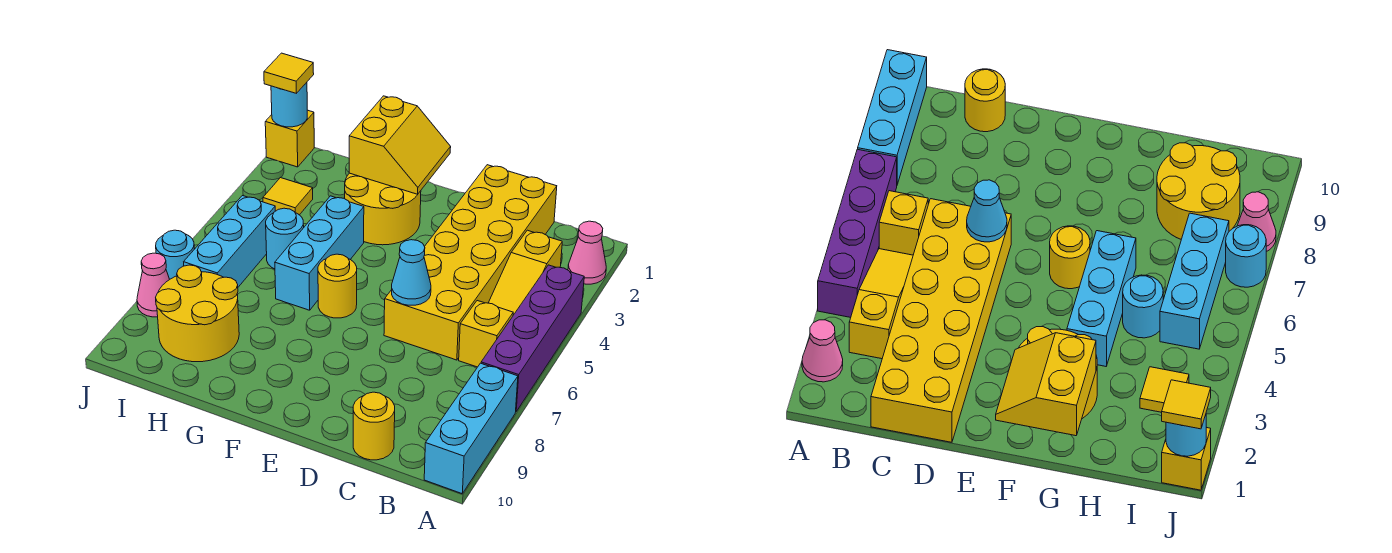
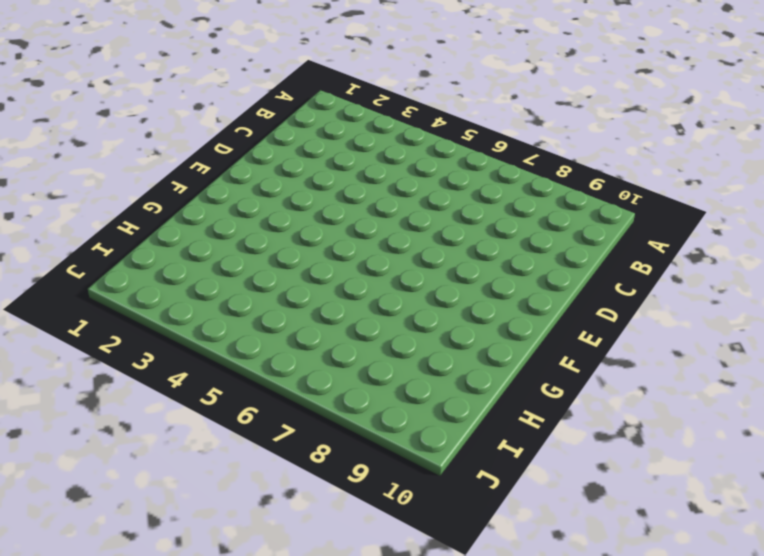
none -> pink 1x1 cone [568,221,606,284]
none -> purple 1x4 brick [481,265,584,411]
none -> cyan 1x3 brick [424,363,518,494]

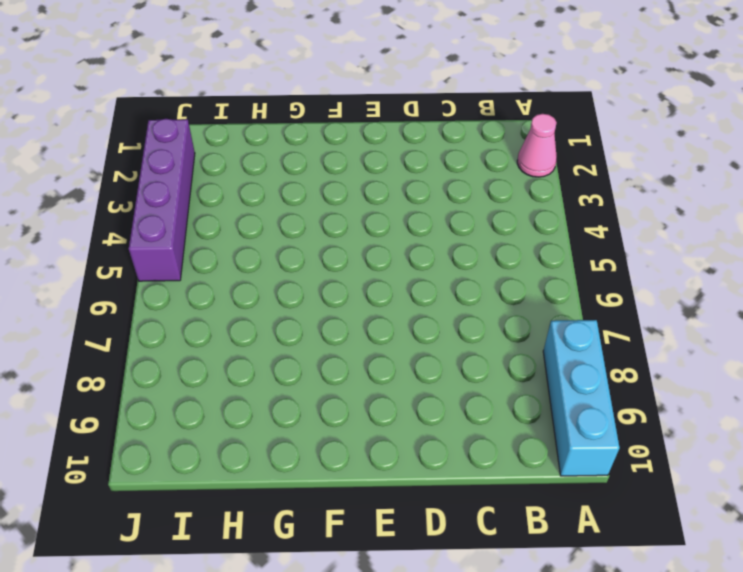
purple 1x4 brick [129,119,195,281] -> purple 1x4 brick moved to [481,265,584,411]
none -> yellow 1x3 slope [489,230,562,315]
none -> yellow 1x1 brick [459,301,513,367]
none -> yellow 2x6 brick [384,165,557,360]

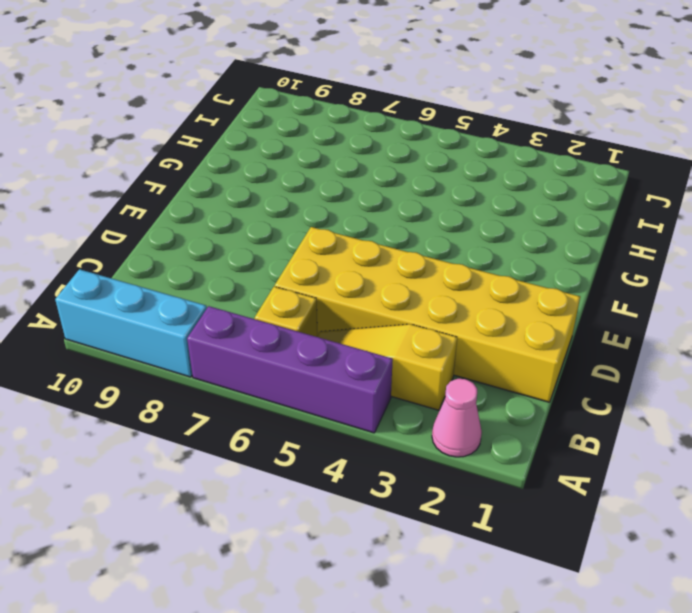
none -> yellow 1x1 round brick [353,392,395,460]
none -> yellow 2x2 round brick [345,173,421,245]
none -> yellow 1x1 round brick [318,254,357,318]

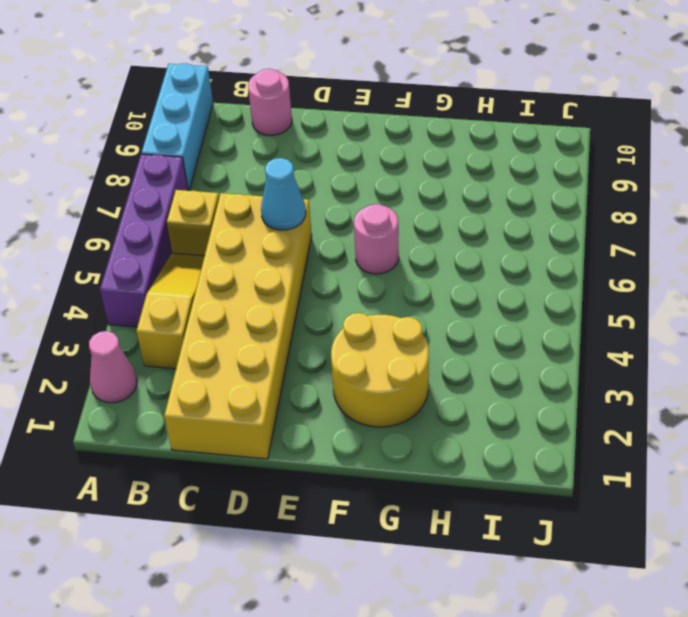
pink 1x1 round brick [248,69,292,135] -> yellow 1x1 round brick [353,392,395,460]
pink 1x1 round brick [354,204,399,274] -> yellow 1x1 round brick [318,254,357,318]
none -> cyan 1x3 brick [275,196,364,310]
none -> cyan 1x1 round brick [266,208,304,269]
none -> yellow 2x2 round brick [156,265,239,362]

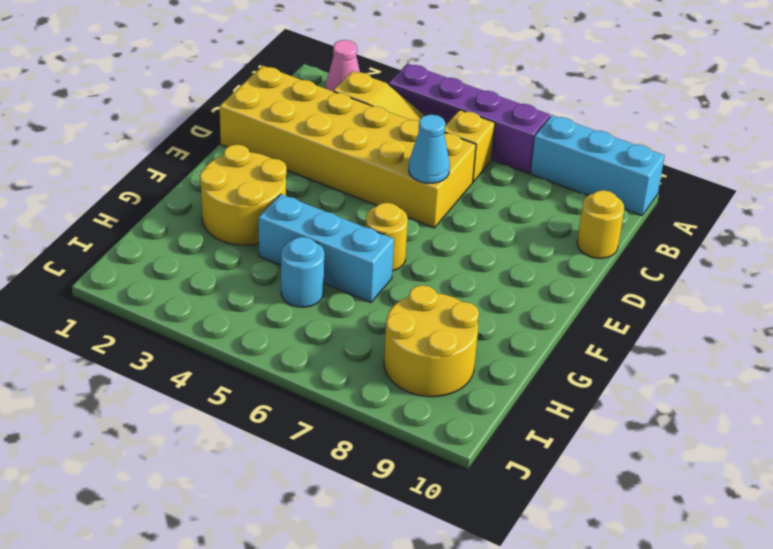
none -> yellow 1x1 tile [263,178,313,215]
none -> cyan 1x3 brick [184,196,275,287]
none -> yellow 1x1 brick [265,110,314,167]

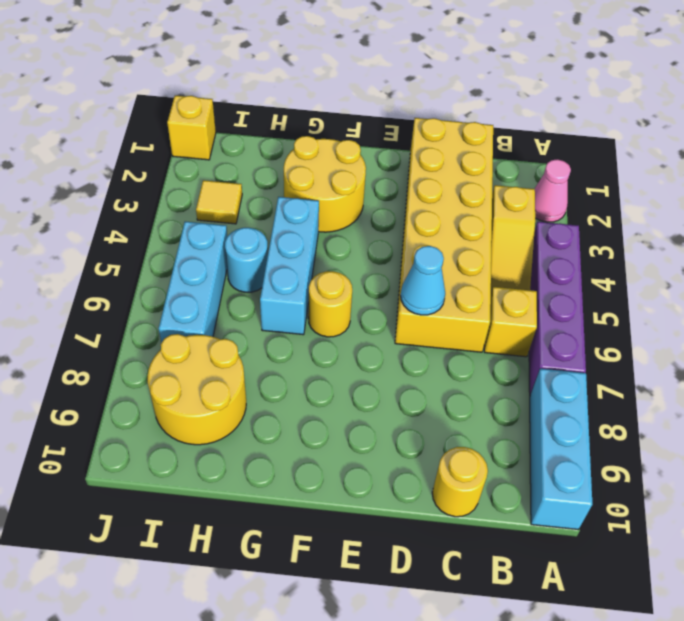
none -> cyan 1x1 round brick [156,230,194,279]
none -> pink 1x1 cone [137,253,170,317]
none -> yellow 2x2 slope [349,96,451,194]

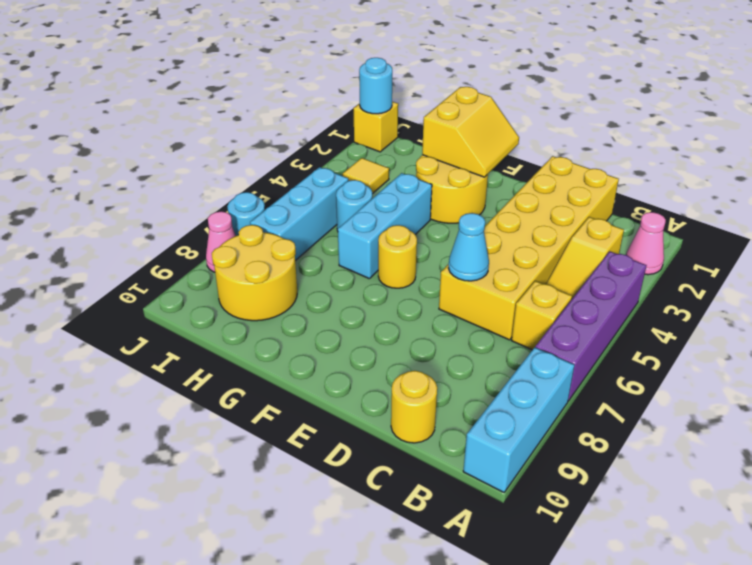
none -> yellow 1x1 tile [264,53,314,93]

